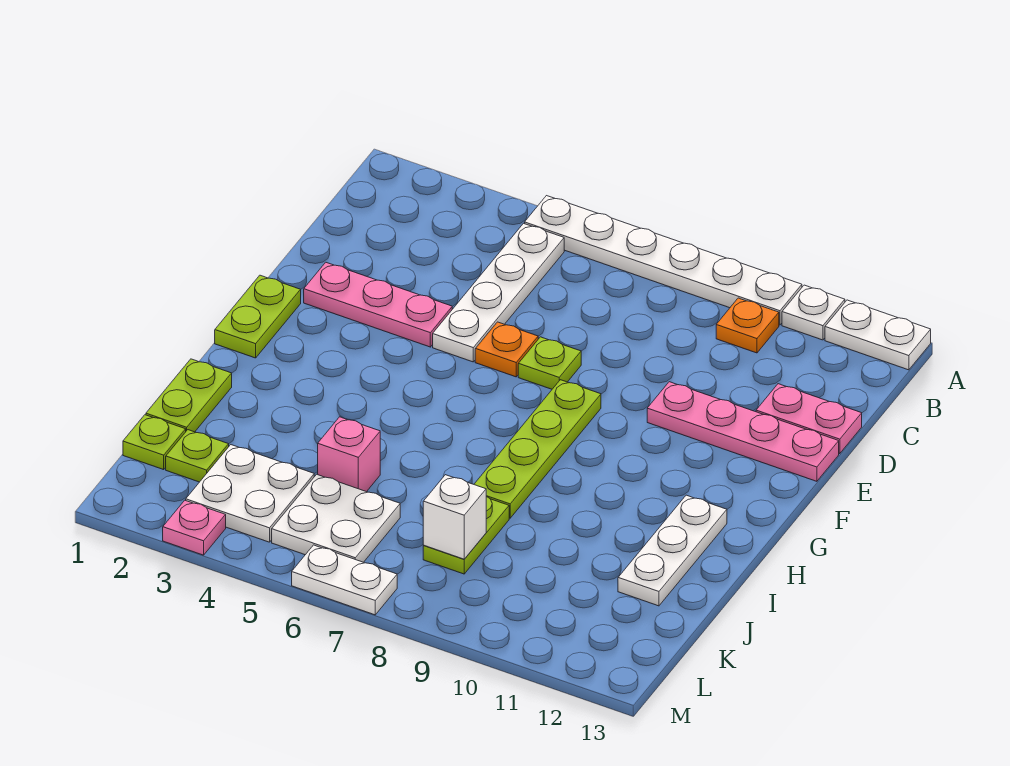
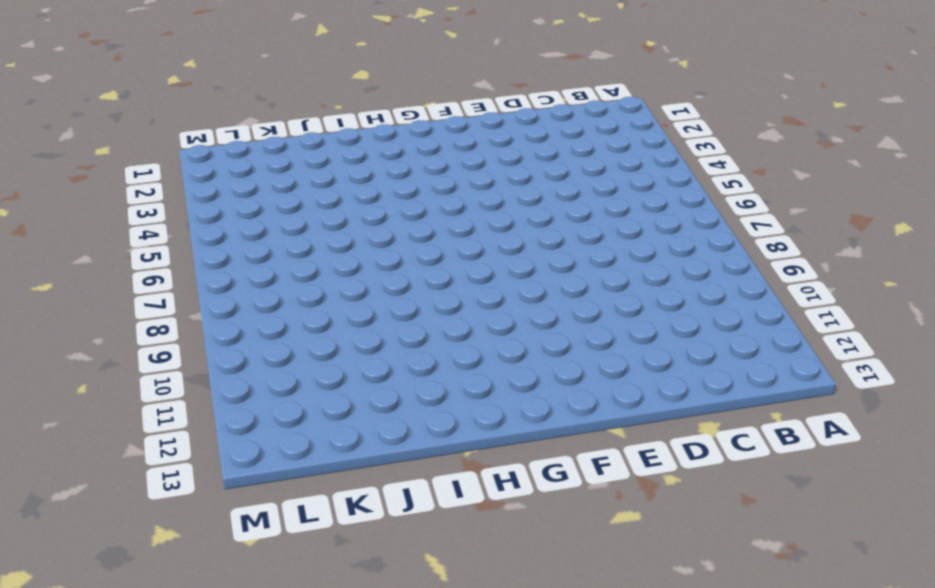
none -> white 1x6 plate [525,196,802,325]
none -> white 1x1 plate [782,285,845,340]
none -> white 1x2 plate [825,300,931,370]

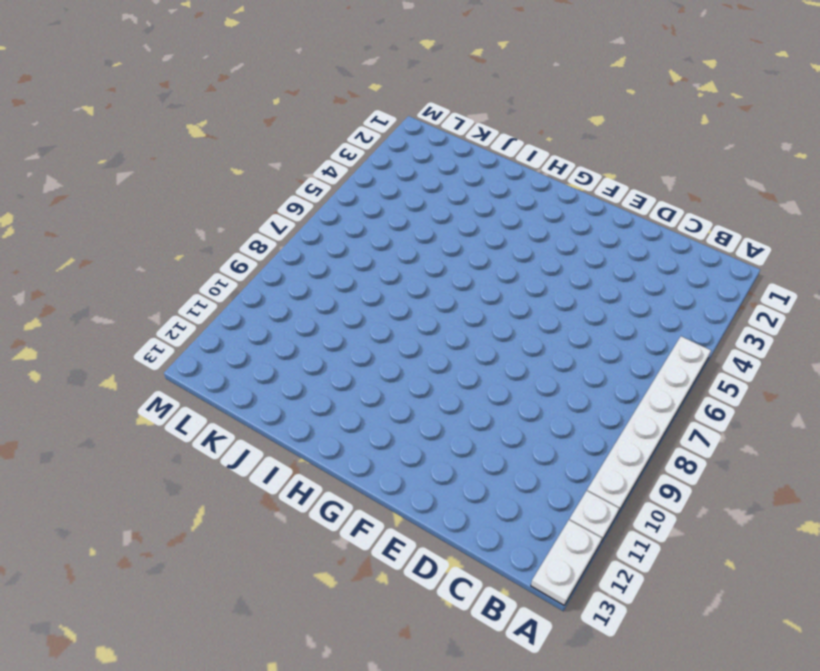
none -> white 1x4 plate [433,223,564,362]
none -> orange 1x1 plate [716,298,779,353]
none -> pink 1x2 plate [756,384,862,454]

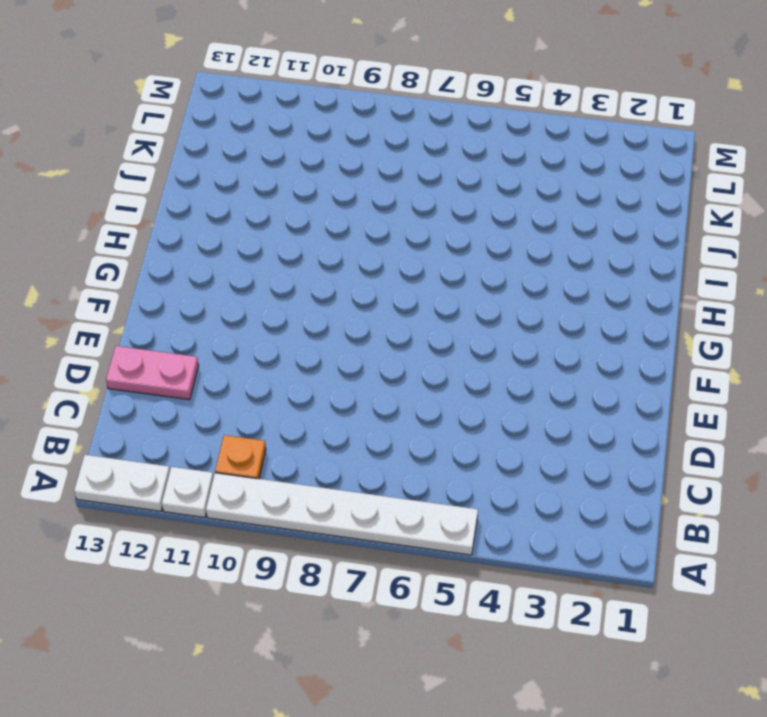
none -> white 1x4 plate [433,223,564,362]
none -> pink 1x3 plate [304,262,452,347]
none -> orange 1x1 plate [475,322,538,377]

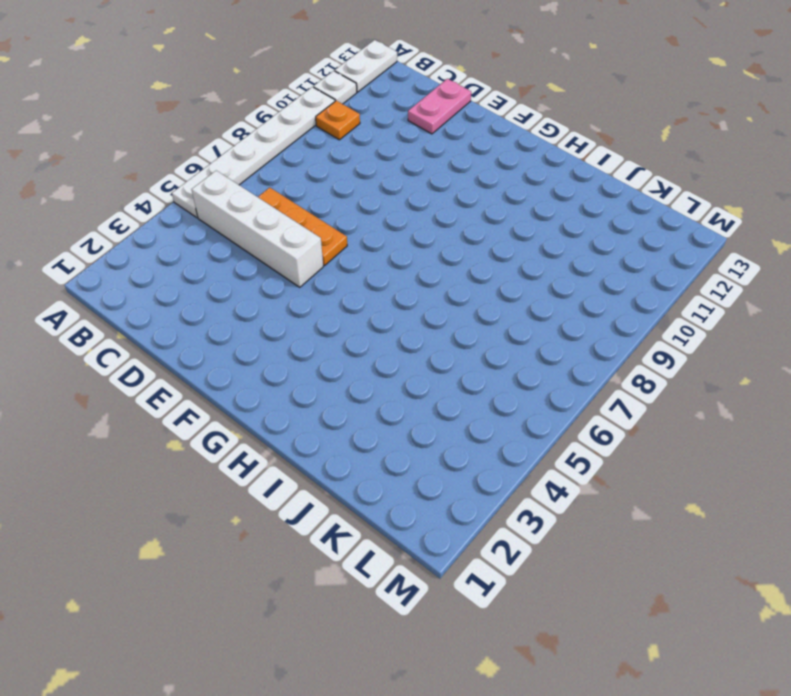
white 1x4 brick [192,171,323,287] -> white 1x4 plate [433,223,564,362]
orange 1x3 plate [258,187,347,266] -> orange 1x1 plate [475,322,538,377]
none -> pink 1x3 plate [304,262,452,347]
none -> lime 1x1 plate [518,337,581,389]
none -> pink 1x4 plate [647,382,839,481]

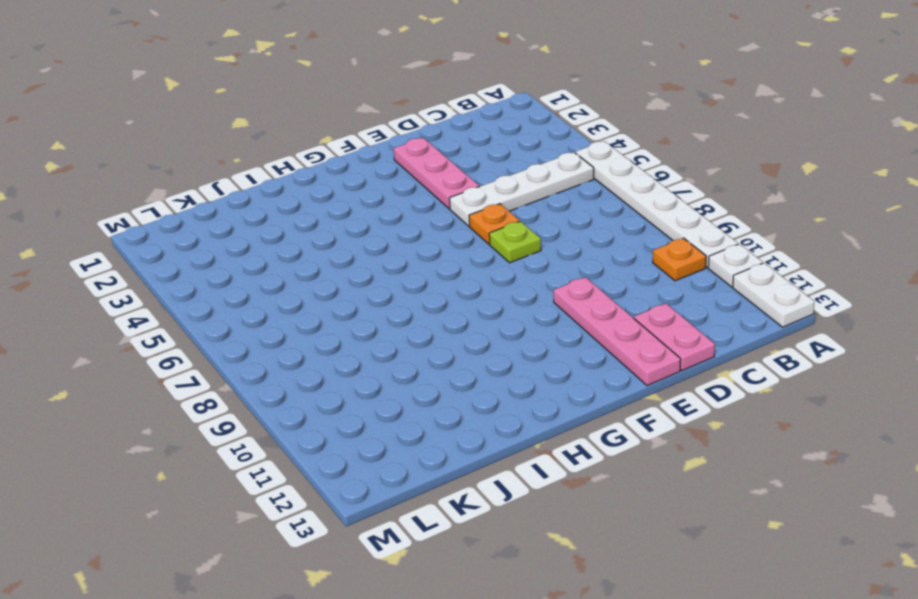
none -> lime 1x2 plate [215,275,301,358]
none -> lime 1x4 plate [474,380,601,518]
none -> white 1x3 plate [618,495,727,606]

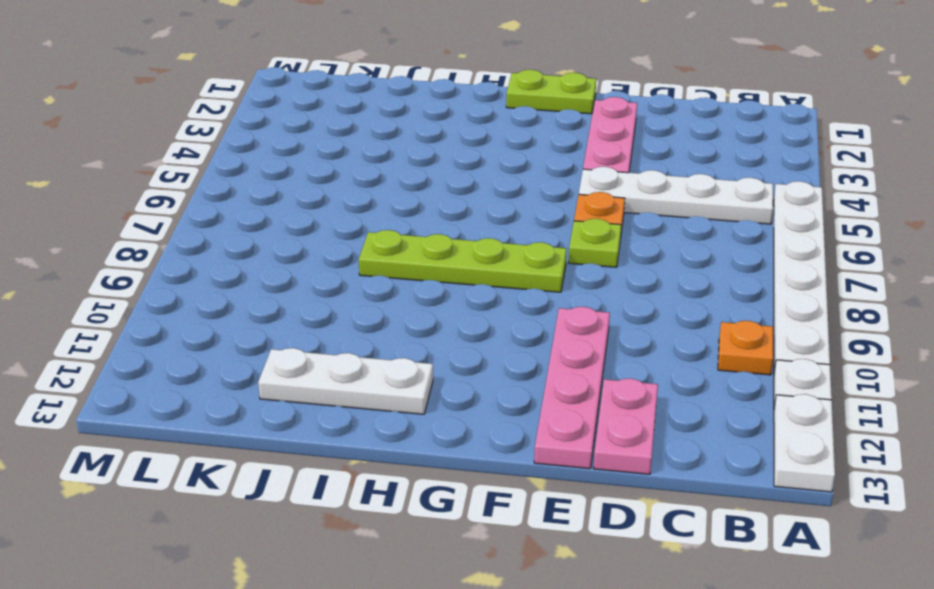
none -> lime 1x2 plate [146,359,232,432]
none -> pink 1x1 brick [318,417,380,492]
none -> lime 1x2 plate [423,496,509,574]

